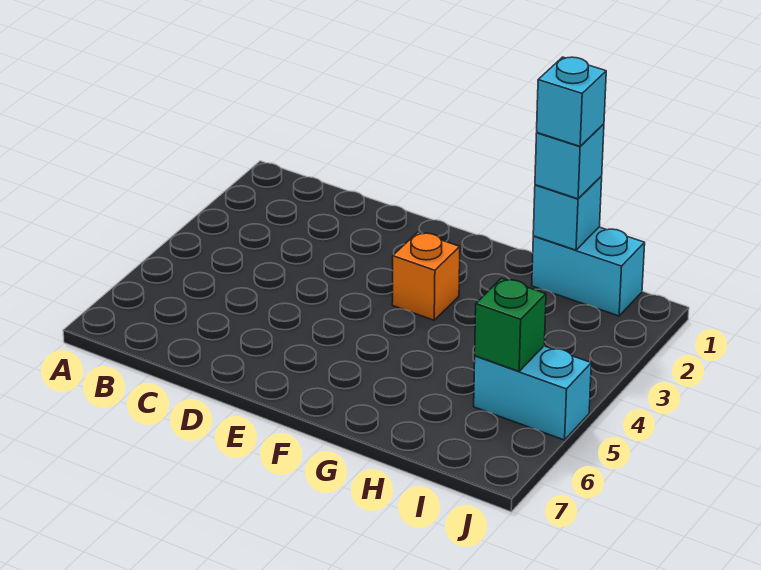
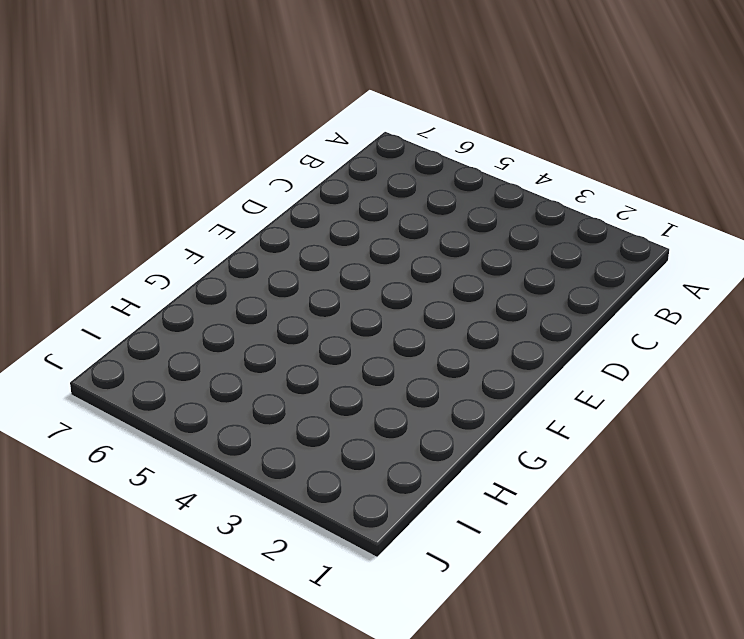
none -> orange 1x1 brick [392,232,460,320]
none -> cyan 1x2 brick [532,227,645,316]

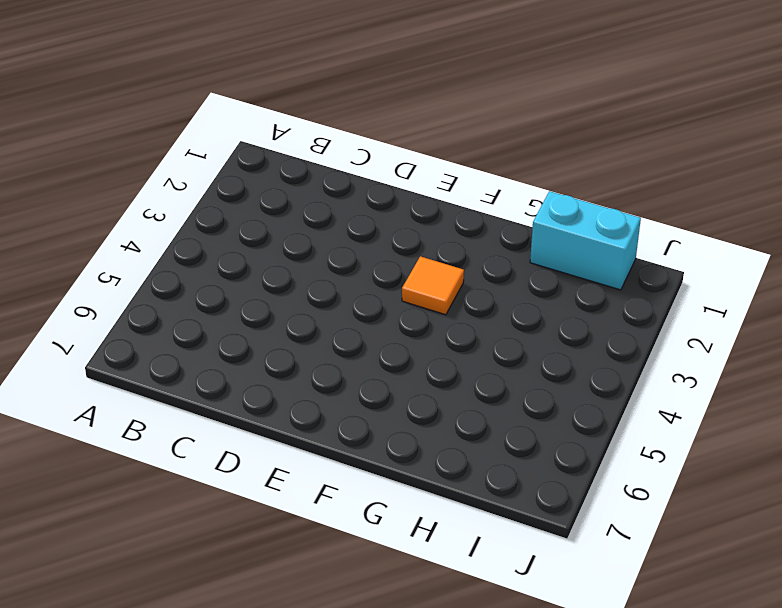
orange 1x1 tile [402,256,464,315] -> orange 1x1 brick [392,232,460,320]
none -> cyan 1x2 brick [474,346,591,440]
none -> cyan 1x1 brick [533,176,602,250]

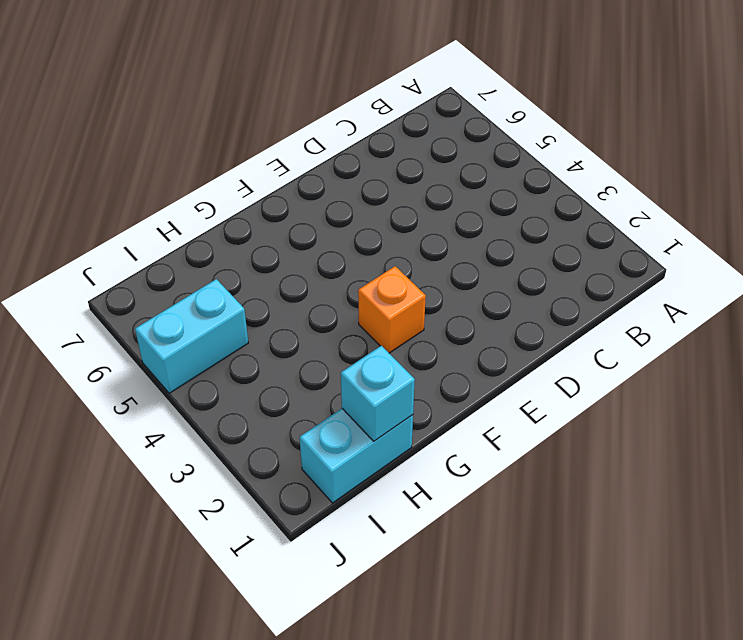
none -> green 1x1 brick [475,278,546,371]
none -> cyan 1x1 brick [535,124,604,199]

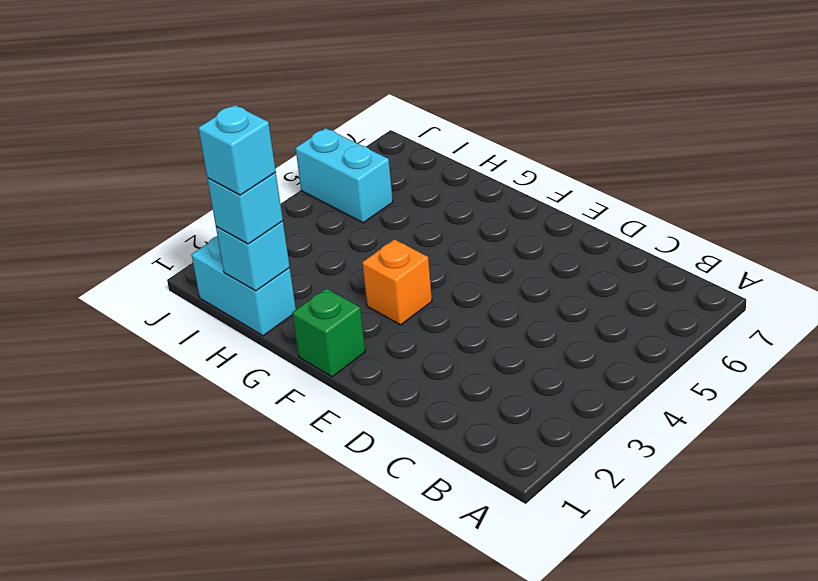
green 1x1 brick [292,288,365,377] -> green 1x1 brick moved to [475,278,546,371]

